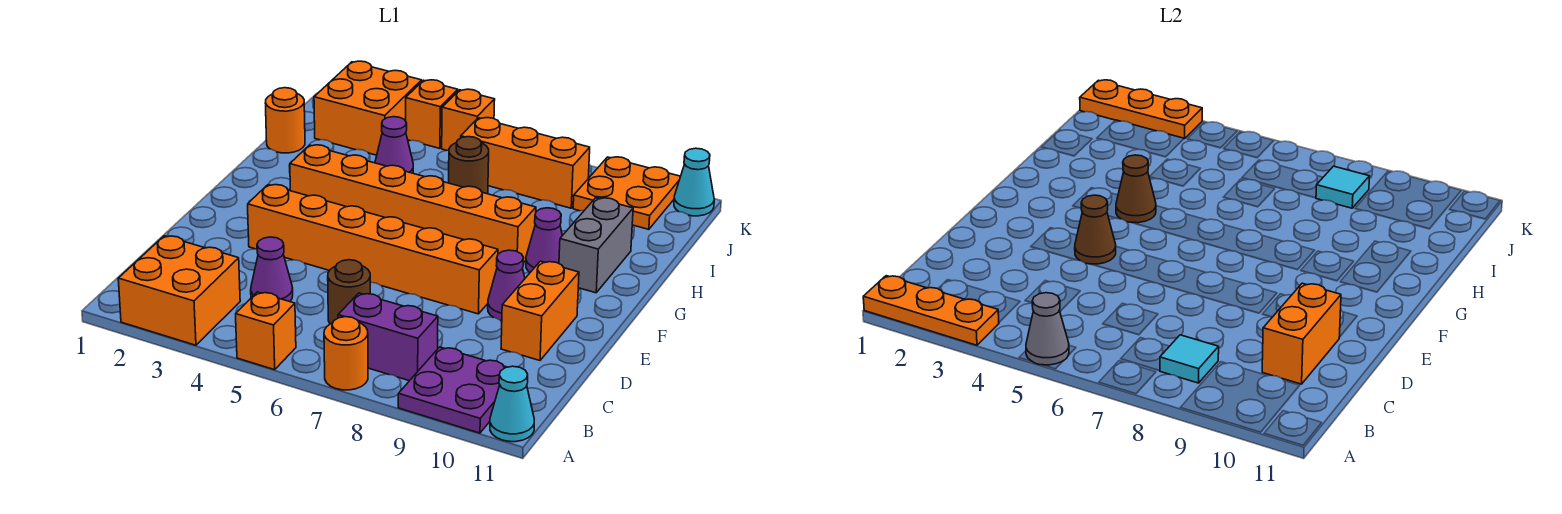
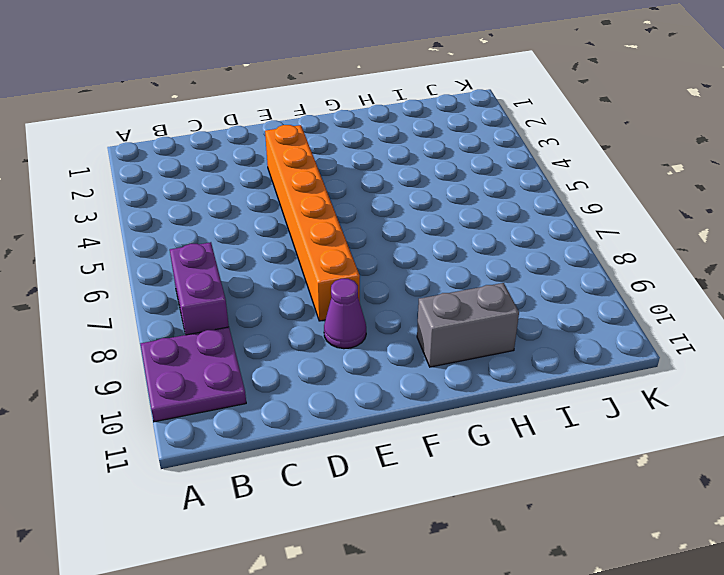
none -> orange 2x2 brick [118,236,240,345]
none -> orange 1x1 brick [236,292,296,370]
none -> orange 1x1 round brick [324,317,368,390]
none -> cyan 1x1 cone [490,366,534,442]

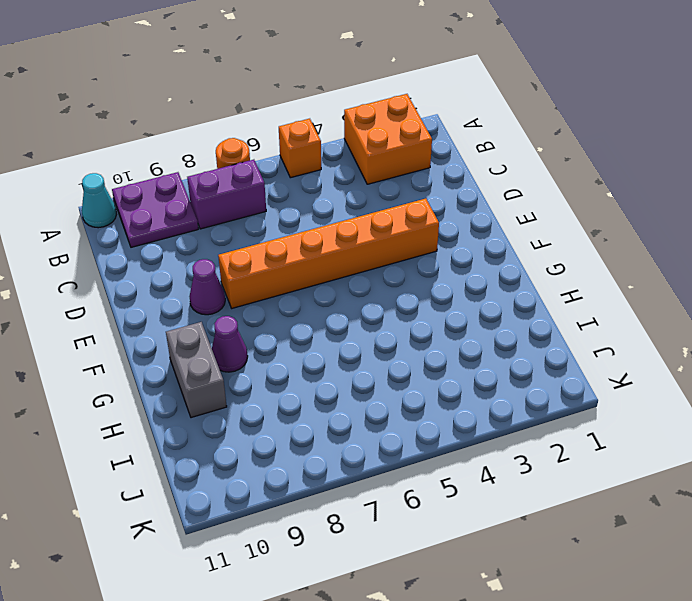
none -> purple 1x1 cone [251,237,293,302]
none -> brown 1x1 round brick [328,260,370,324]
none -> orange 1x2 brick [501,261,579,360]
none -> orange 1x6 brick [290,145,536,263]

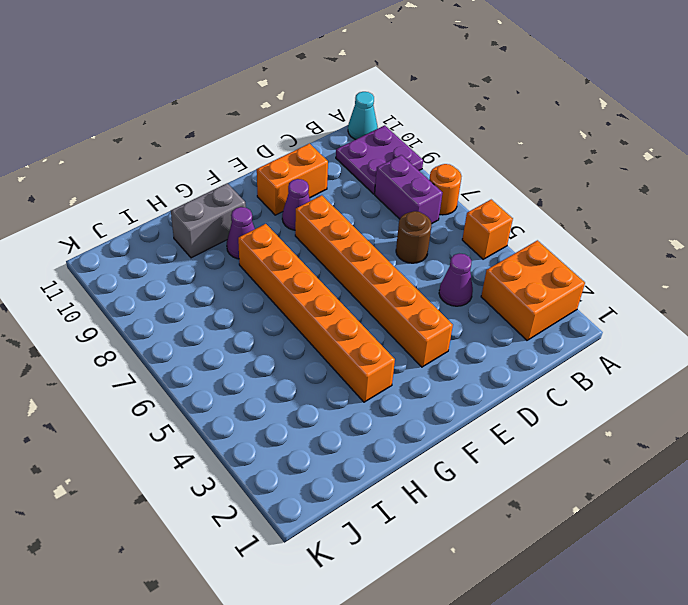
none -> orange 1x1 round brick [265,88,305,153]
none -> purple 1x1 cone [375,117,413,173]
none -> brown 1x1 round brick [449,137,489,194]
none -> orange 2x2 brick [314,61,422,155]

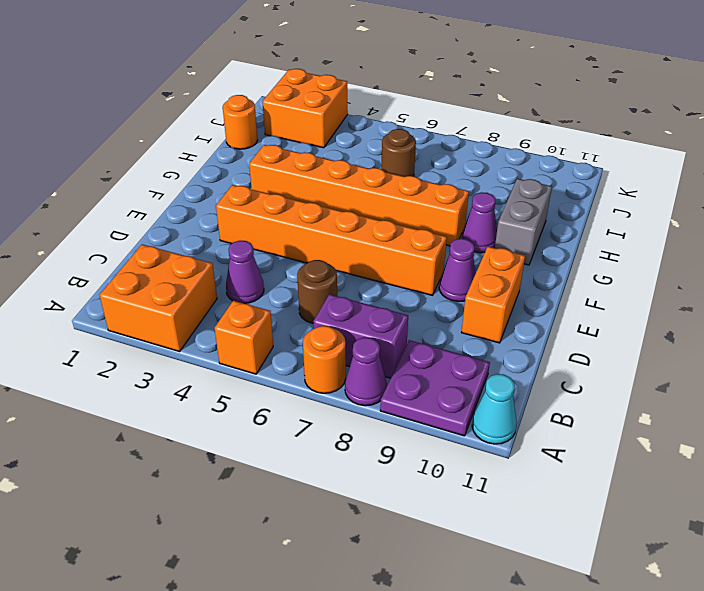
purple 1x1 cone [345,337,387,406] -> purple 1x1 cone moved to [375,117,413,173]
none -> orange 1x3 brick [461,118,590,208]
none -> orange 2x2 plate [573,157,680,229]
none -> orange 1x1 brick [406,80,458,148]
none -> orange 1x1 brick [442,89,495,150]

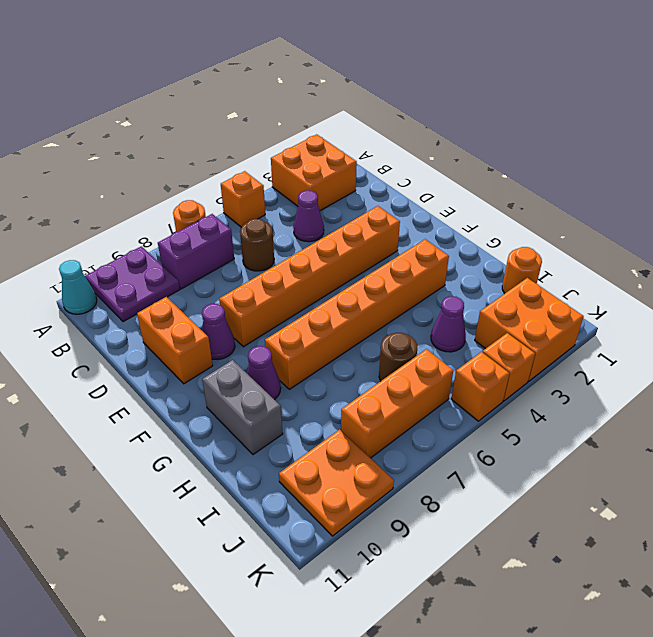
none -> cyan 1x1 cone [674,148,714,216]
none -> orange 1x3 plate [863,276,999,345]
none -> grey 1x1 cone [1026,293,1069,365]
none -> cyan 1x1 tile [1160,335,1219,383]

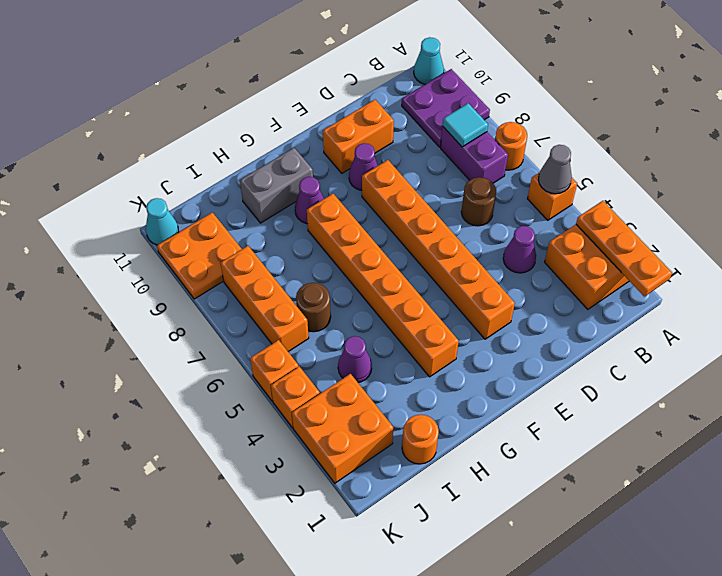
none -> orange 1x2 brick [1262,283,1341,384]
none -> brown 1x1 cone [1075,195,1116,264]
none -> brown 1x1 cone [1116,155,1156,223]
none -> cyan 1x1 tile [1316,166,1370,208]

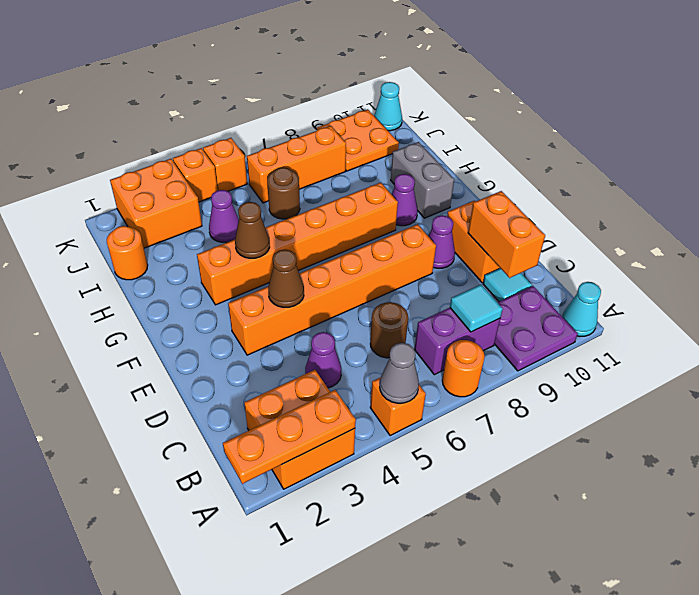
cyan 1x1 tile [483,268,532,302] -> cyan 1x1 tile moved to [1316,166,1370,208]
none -> orange 1x3 plate [1080,80,1202,139]

